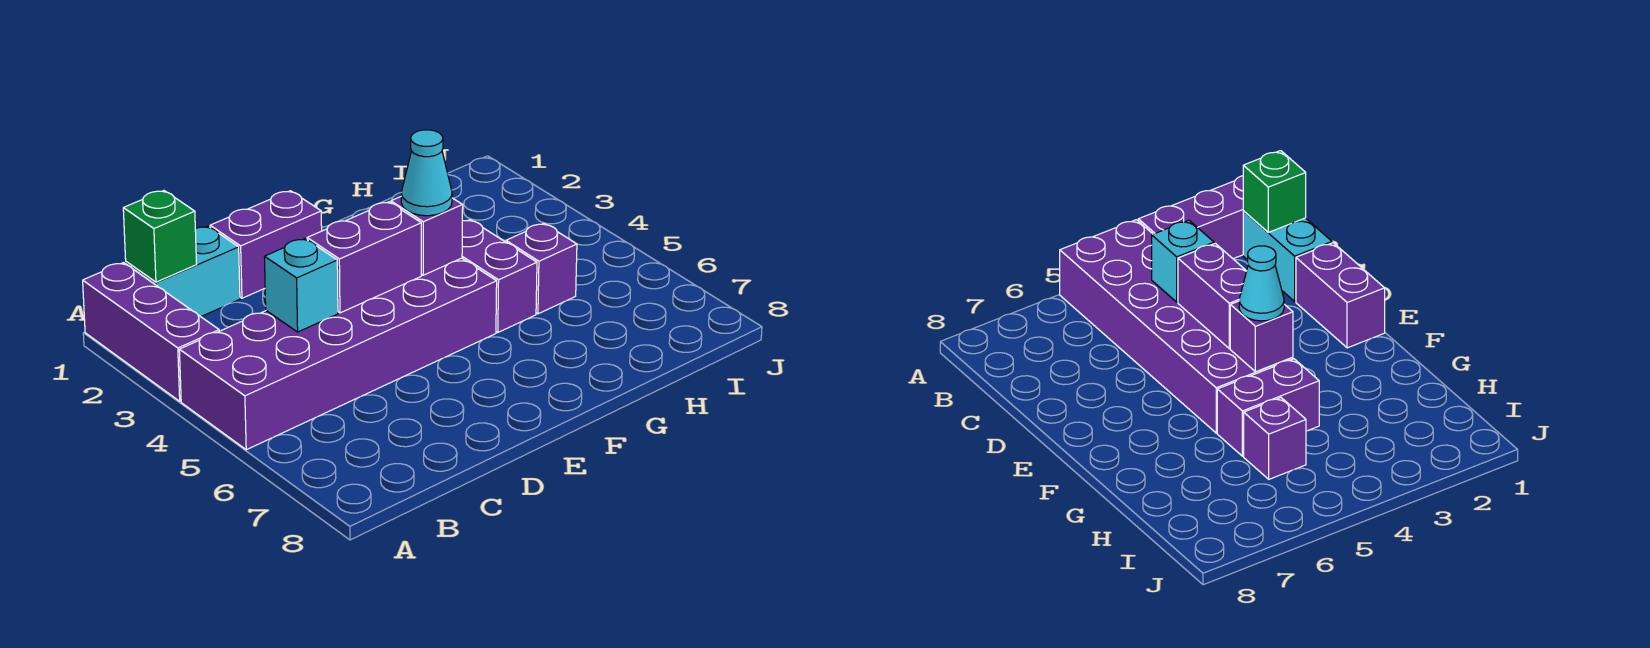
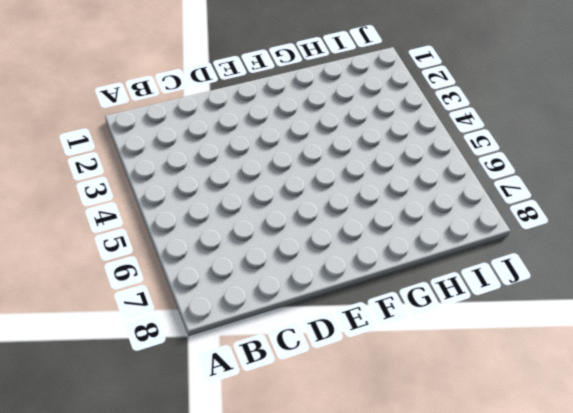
none -> purple 1x3 brick [83,263,219,401]
none -> purple 2x6 brick [179,258,497,450]

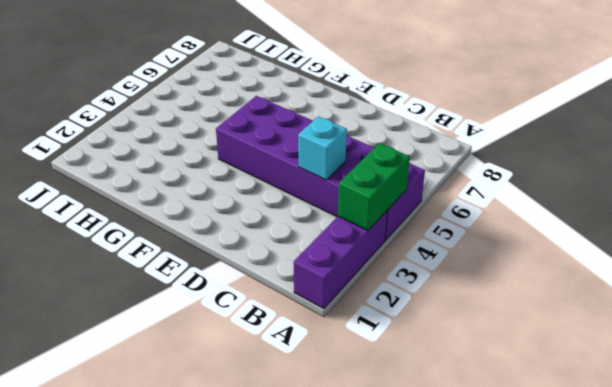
green 1x2 brick [338,143,410,230] -> none
none -> cyan 1x2 brick [126,226,240,317]
none -> purple 1x2 brick [210,191,322,298]

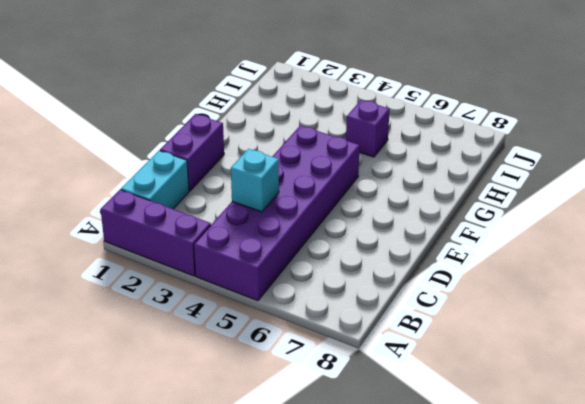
none -> purple 1x2 brick [462,220,537,332]
none -> green 1x1 brick [123,191,197,282]

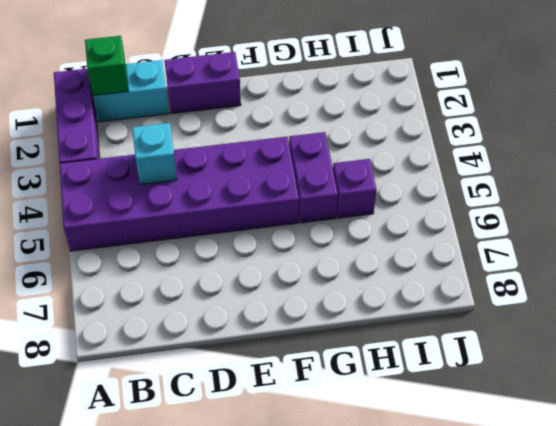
none -> purple 1x2 brick [307,202,421,313]
none -> purple 1x1 brick [391,197,463,275]

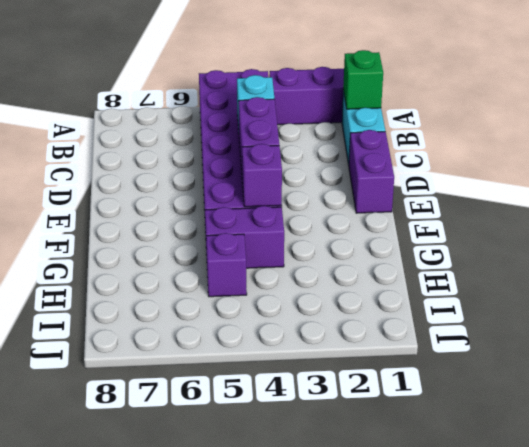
none -> cyan 1x1 cone [401,130,452,216]

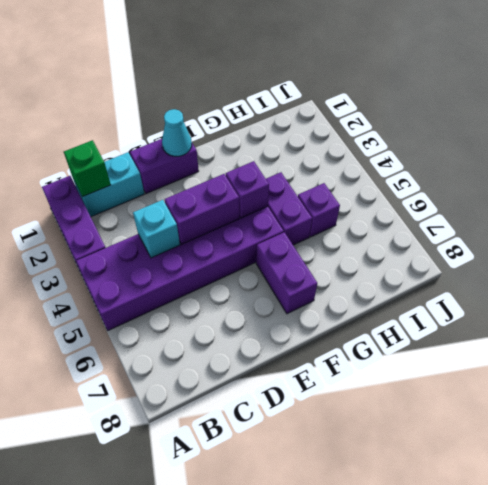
cyan 1x1 cone [162,109,192,156] -> cyan 1x1 cone moved to [401,130,452,216]
purple 1x2 brick [256,232,317,314] -> none

